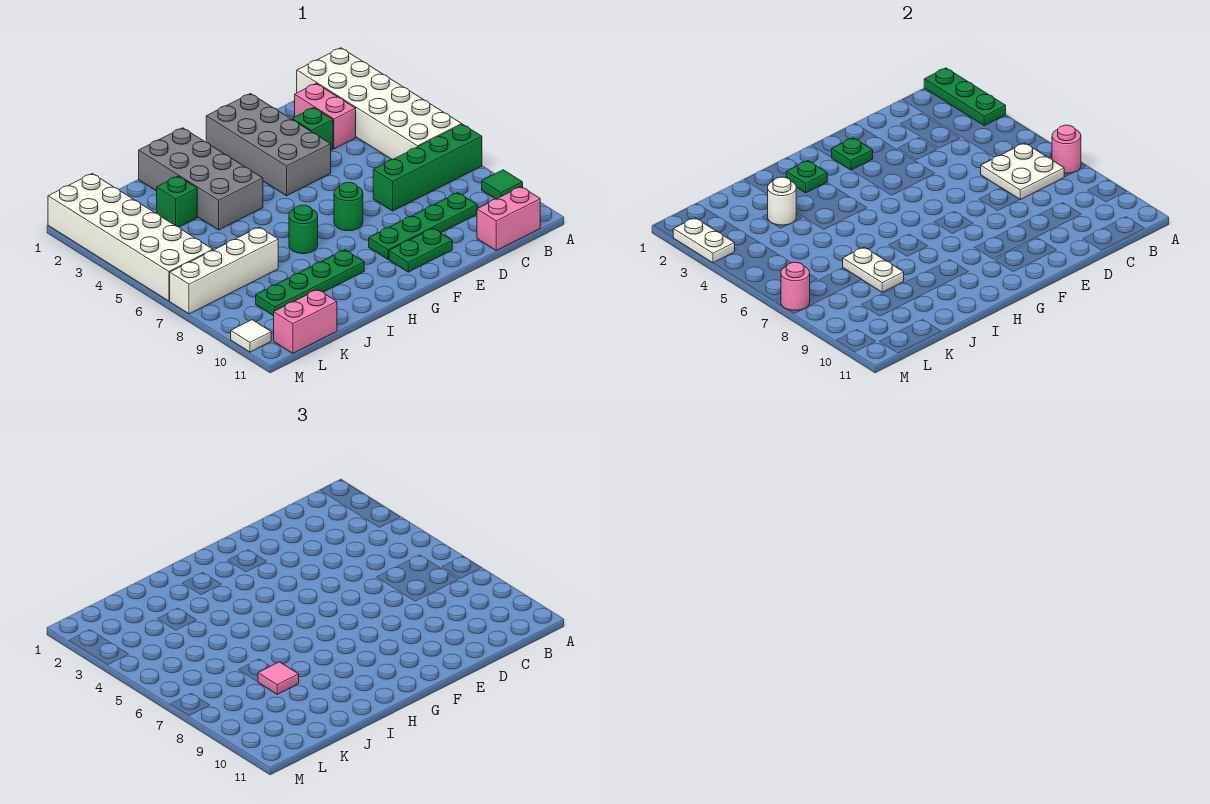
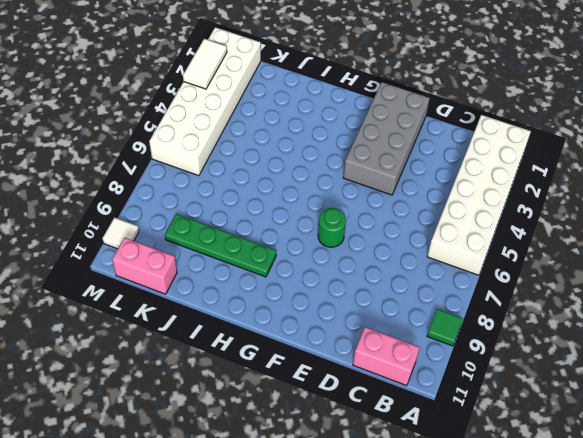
white 1x2 tile [183,39,227,89] -> white 1x2 plate [673,218,735,263]
none -> green 1x4 brick [373,124,482,211]
none -> pink 1x2 brick [295,84,356,149]
none -> green 1x4 plate [369,193,477,259]

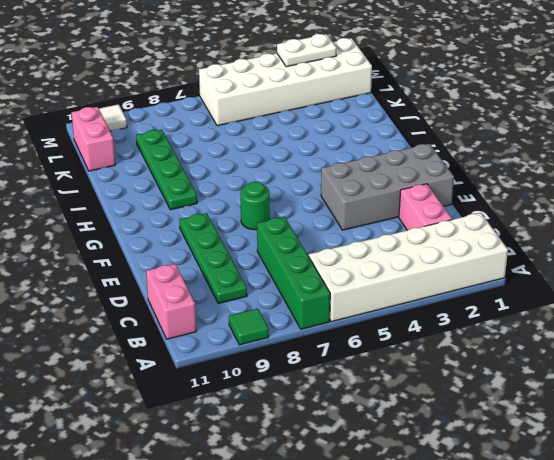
pink 1x2 brick [399,184,452,230] -> pink 1x2 brick turned to [295,84,356,149]
none -> green 1x1 brick [292,108,333,150]
none -> green 1x2 plate [389,228,452,272]
none -> grey 2x4 brick [139,128,263,230]

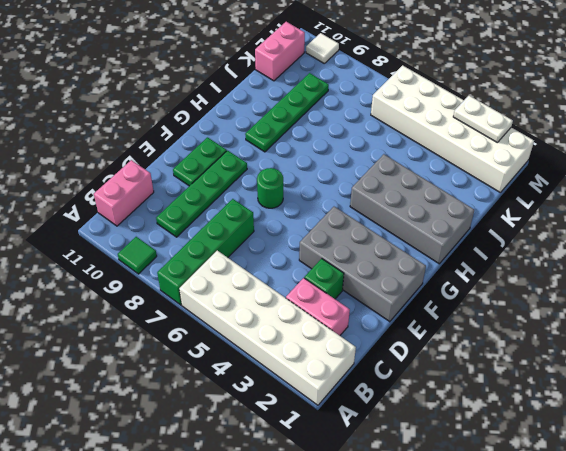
none -> green 1x1 round brick [289,205,318,254]
none -> green 1x1 brick [157,176,197,227]
none -> white 1x4 brick [170,227,278,314]

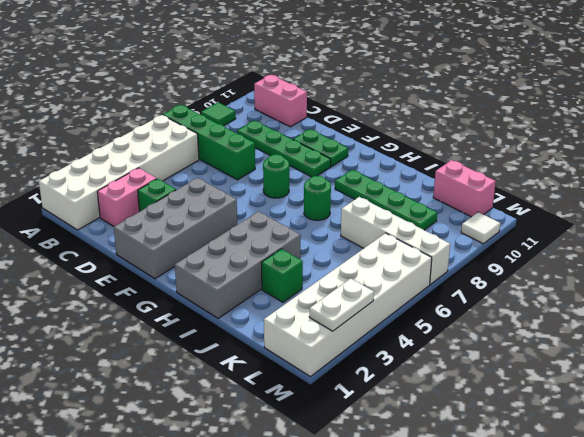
none -> green 1x3 plate [924,68,1006,126]
none -> pink 1x1 round brick [1052,125,1081,173]
none -> white 2x2 plate [981,143,1064,200]

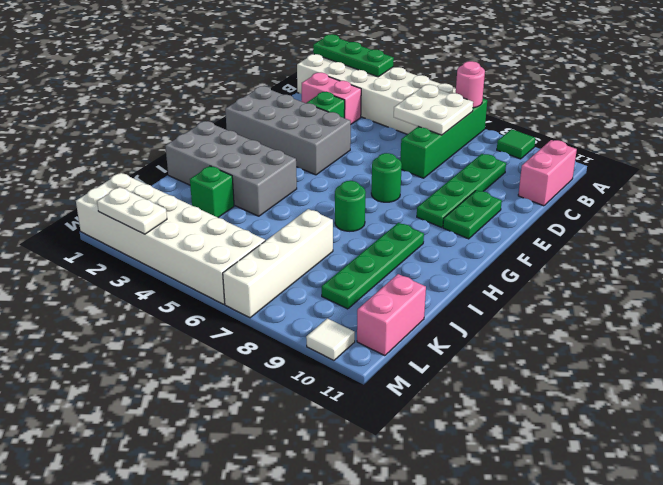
none -> green 1x1 plate [832,138,873,170]
none -> green 1x1 plate [786,161,827,193]
none -> white 1x1 round brick [768,177,796,225]

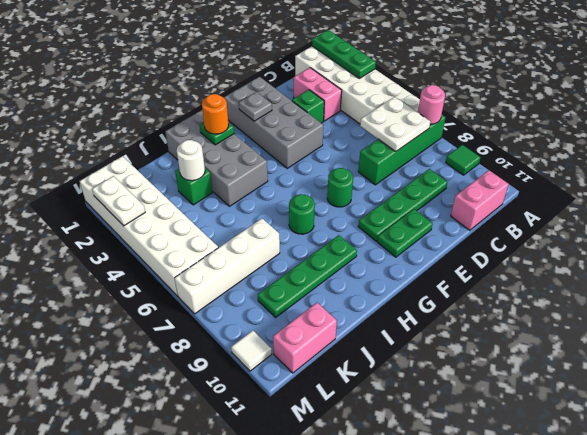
grey 1x1 plate [239,92,272,121] -> green 1x1 plate [832,138,873,170]
orange 1x1 round brick [202,94,229,134] -> none
none -> white 1x2 plate [843,247,904,292]
none -> pink 1x1 round brick [781,262,810,310]
none -> pink 1x1 tile [258,662,299,694]

